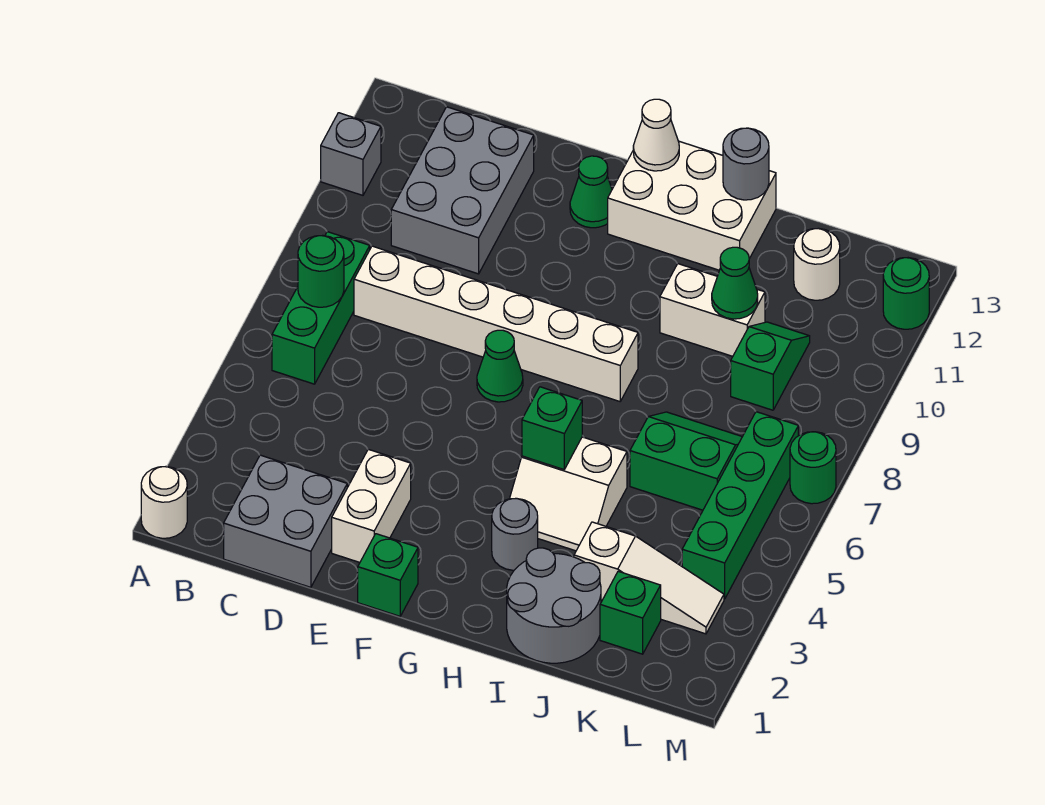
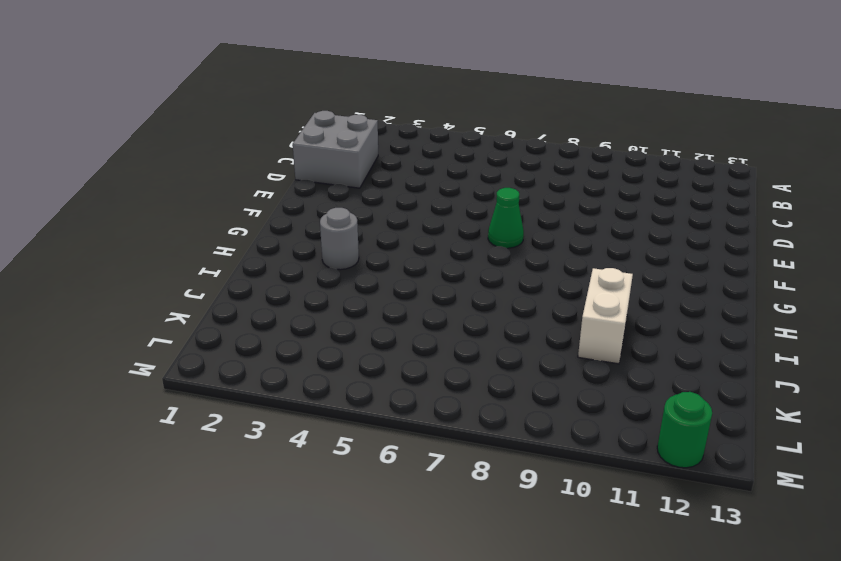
none -> white 1x1 round brick [141,467,187,538]
none -> grey 1x1 brick [321,113,381,195]
none -> green 1x3 brick [272,232,370,384]

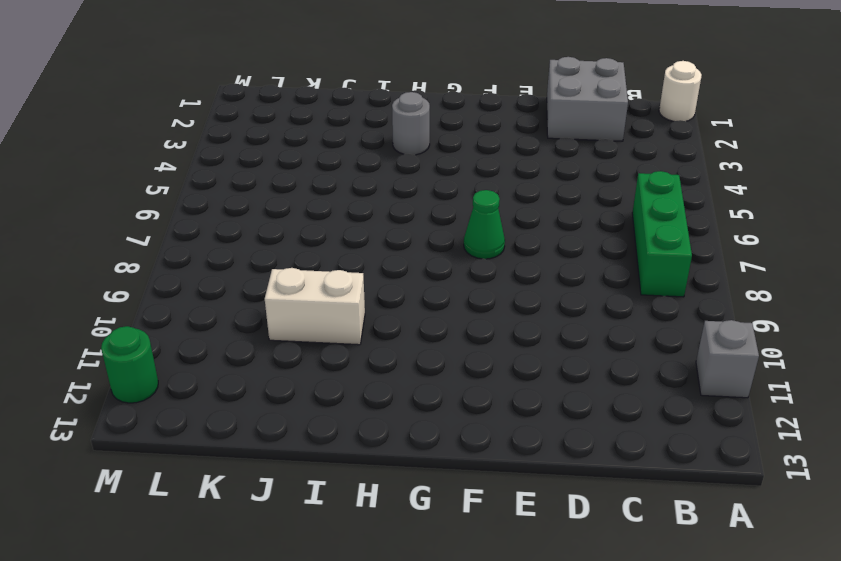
none -> white 1x6 brick [354,246,638,401]
none -> grey 2x3 brick [391,107,534,274]
none -> white 1x2 brick [332,449,411,562]

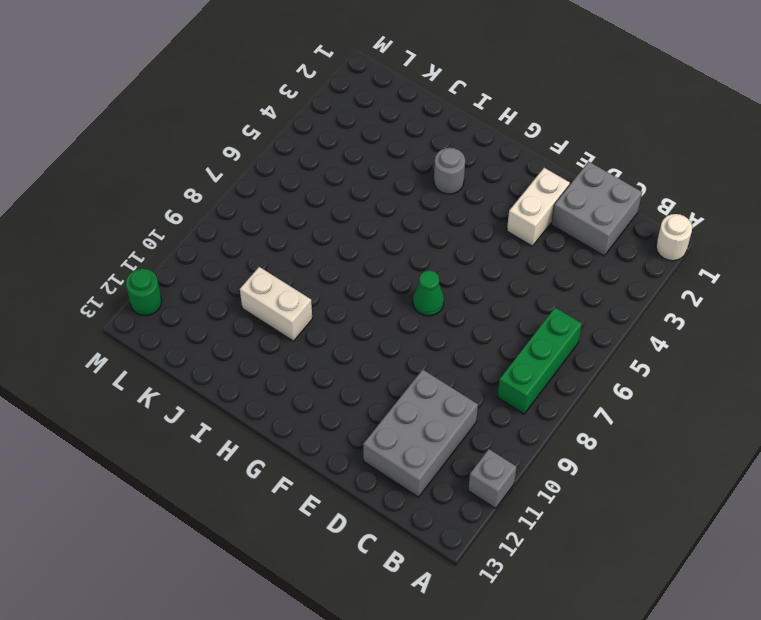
none -> white 1x6 brick [354,246,638,401]
none -> green 1x1 brick [358,534,418,616]
none -> green 1x1 cone [570,156,612,228]

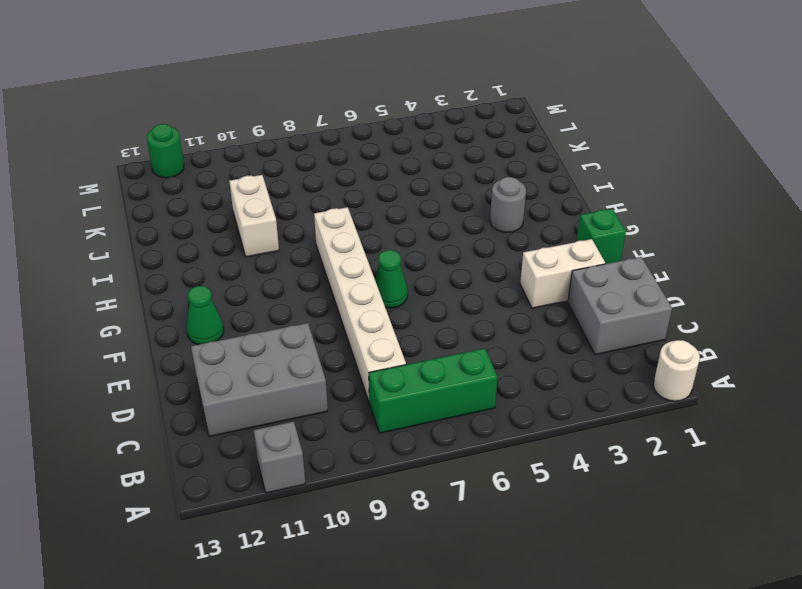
none -> white 2x3 brick [608,141,776,270]
none -> white 2x2 slope [510,437,627,551]
none -> grey 2x2 round brick [507,548,601,663]

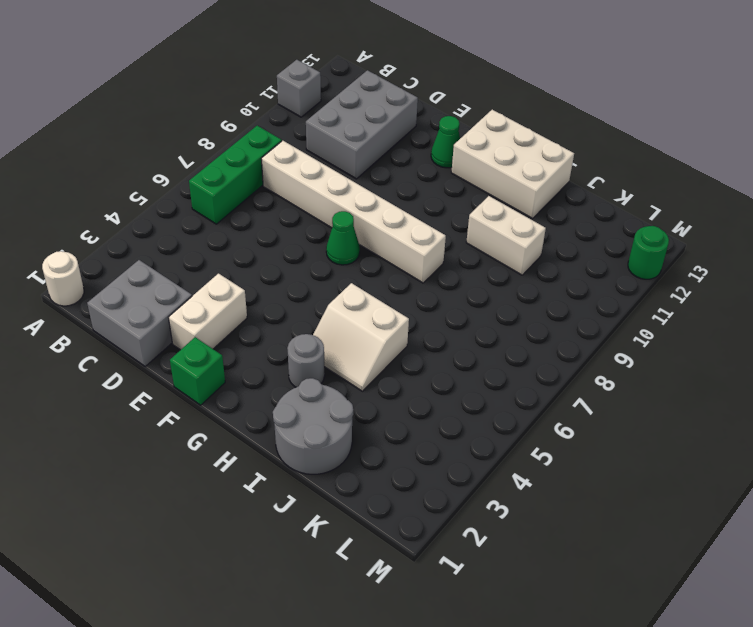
none -> white 1x3 slope [574,522,724,634]
none -> green 2x2 slope [630,412,742,510]
none -> green 1x1 brick [600,571,661,654]

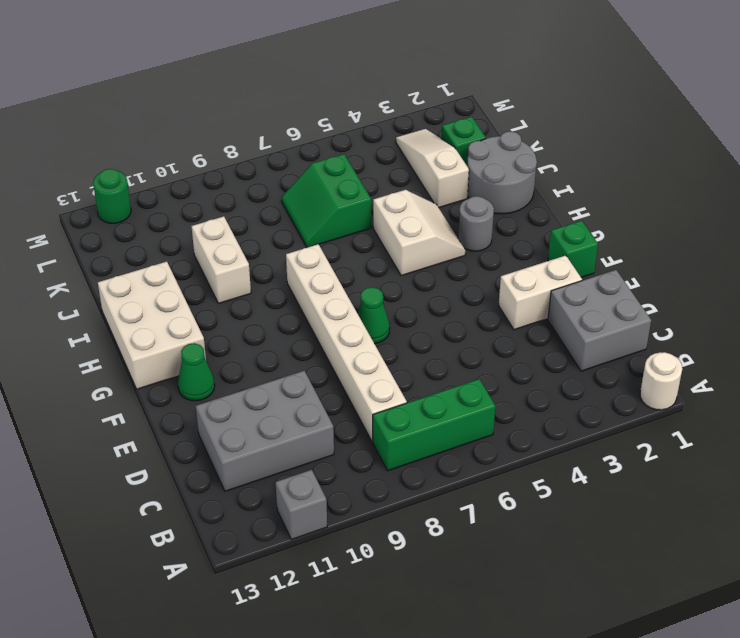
none -> green 1x2 slope [731,322,810,410]
none -> white 1x1 round brick [794,228,840,300]
none -> green 1x4 brick [682,412,798,599]

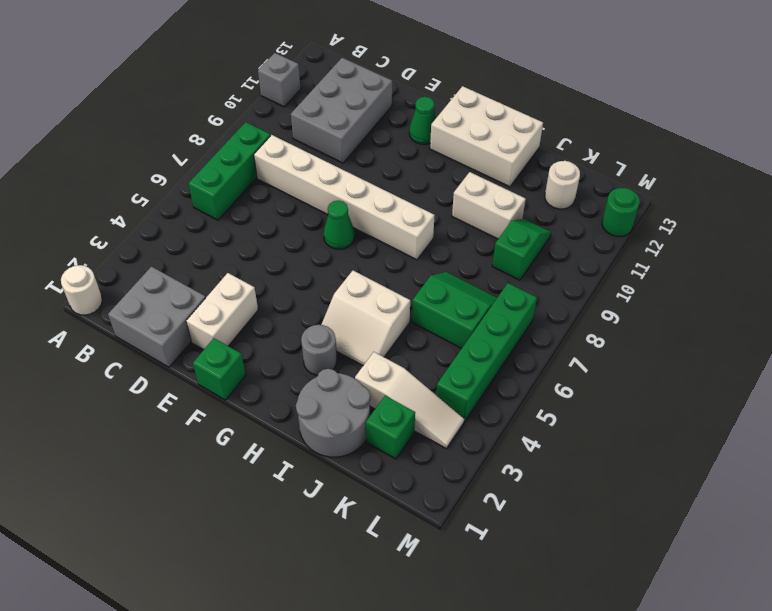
none -> green 1x1 round brick [790,432,836,504]
none -> green 1x1 round brick [298,236,344,307]
none -> white 1x1 cone [633,99,679,171]

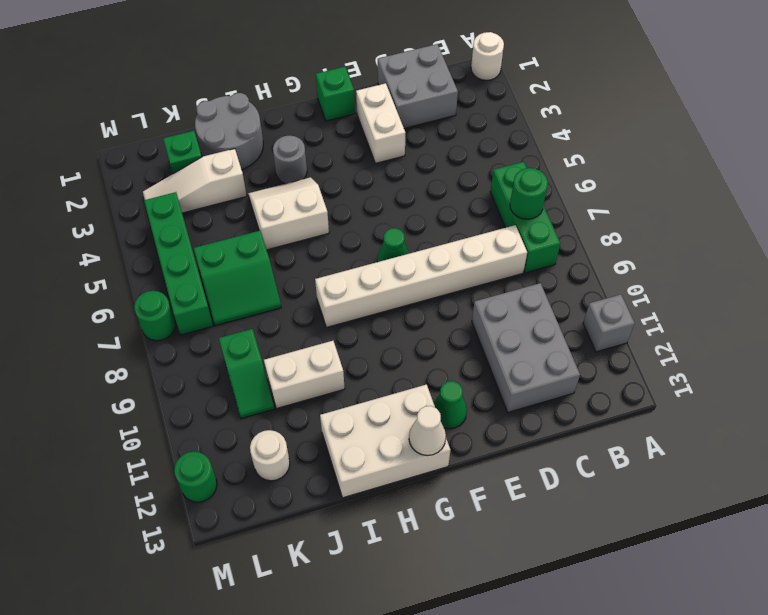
none -> green 1x1 brick [522,387,582,469]
none -> grey 1x1 round brick [723,128,769,200]
none -> green 1x1 cone [712,247,758,319]

